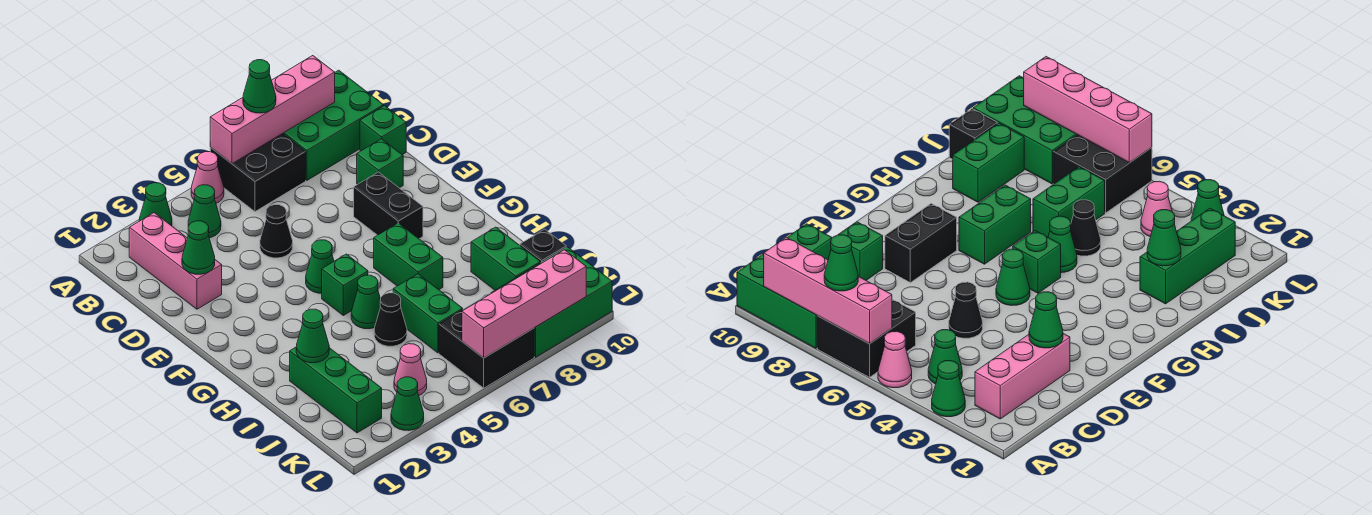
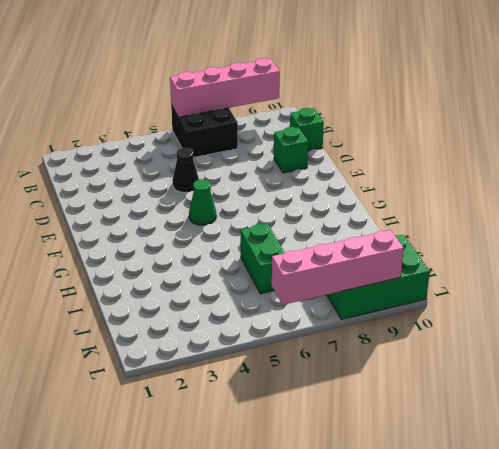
none -> green 1x1 cone [139,183,172,226]
none -> pink 1x1 cone [191,152,224,203]
none -> green 2x3 brick [283,70,383,180]

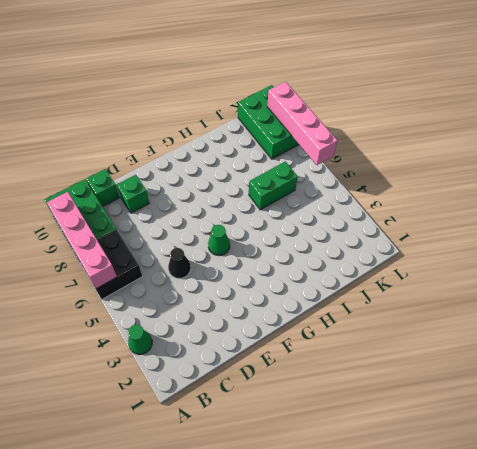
none -> pink 1x1 cone [191,152,224,203]
none -> pink 1x3 brick [129,213,222,309]
none -> green 1x1 cone [188,185,221,238]

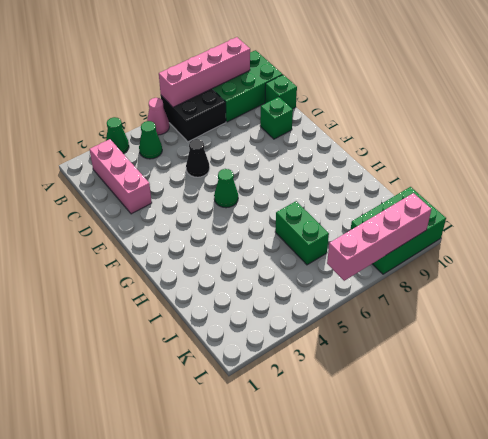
none -> black 1x2 brick [354,172,423,239]
none -> green 1x1 brick [322,254,368,315]
none -> green 1x2 brick [374,223,443,290]

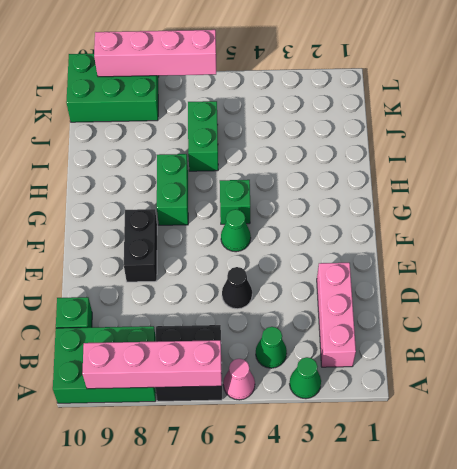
none -> green 1x1 brick [357,139,403,188]
none -> green 1x1 cone [351,275,381,329]
none -> green 1x3 brick [290,347,382,433]

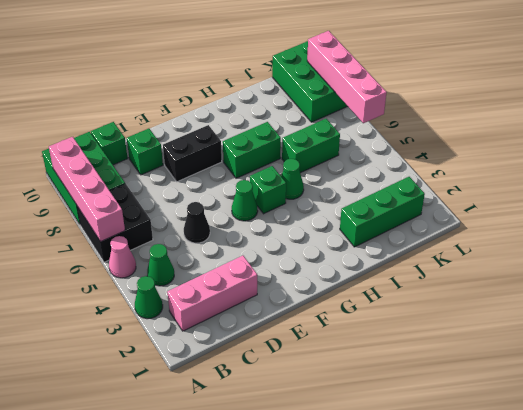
none -> black 1x1 cone [374,293,407,346]
none -> green 1x2 brick [471,227,540,290]
none -> black 1x1 brick [520,229,566,263]

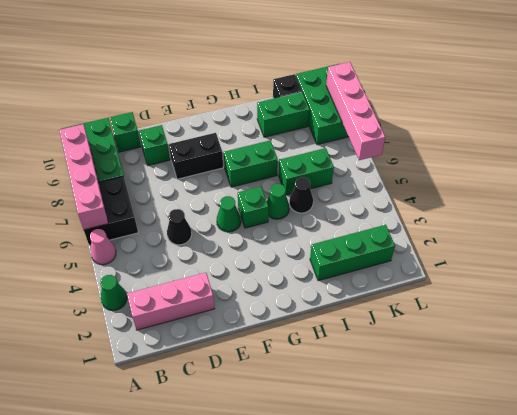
none -> green 1x1 cone [188,185,221,238]
none -> pink 1x1 cone [394,344,427,395]
none -> black 2x2 brick [439,294,534,388]

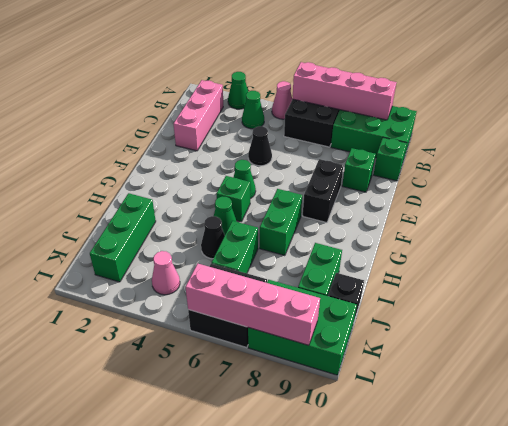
none -> green 1x1 cone [391,377,424,431]
none -> green 1x1 cone [182,221,215,274]
none -> green 1x1 cone [296,309,329,363]

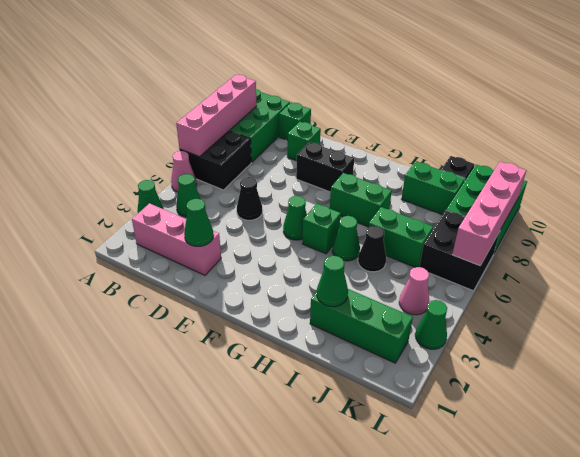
none -> green 1x1 cone [243,60,276,113]

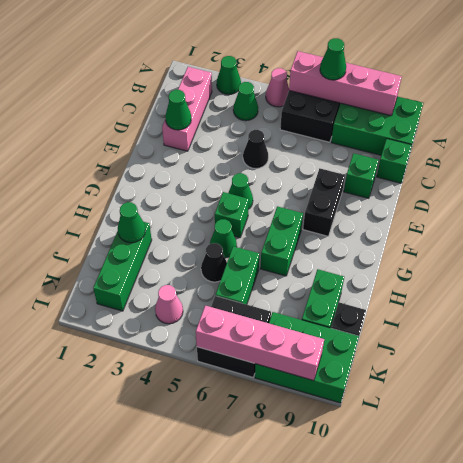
none -> green 1x1 cone [391,377,424,431]

